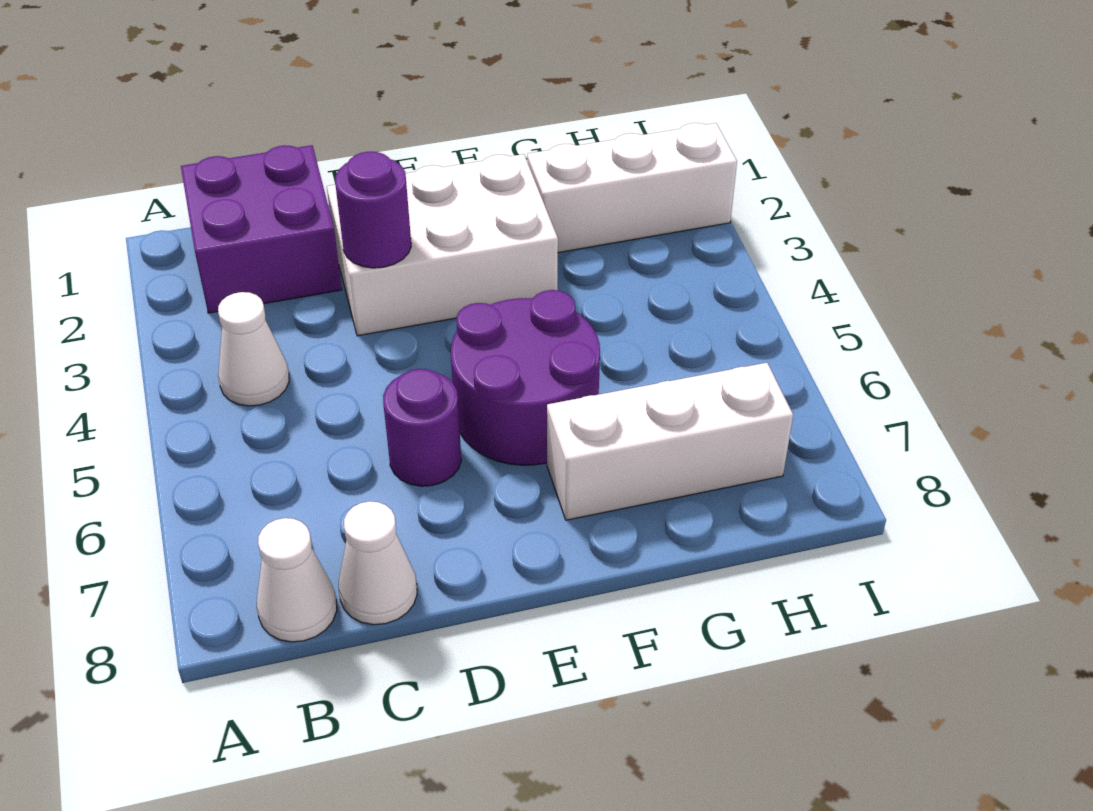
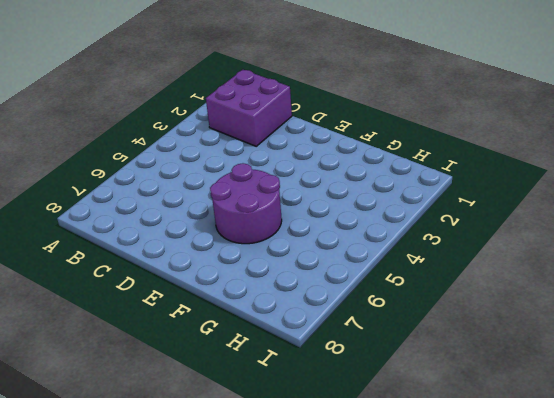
none -> white 1x1 cone [218,292,289,406]
none -> white 1x1 cone [257,518,337,642]

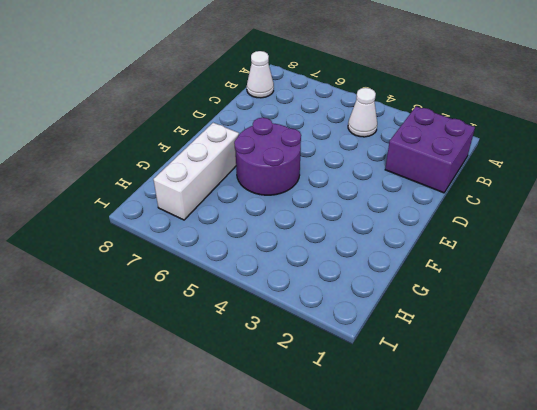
none -> white 1x1 cone [339,501,417,625]
none -> white 2x3 brick [327,154,558,336]

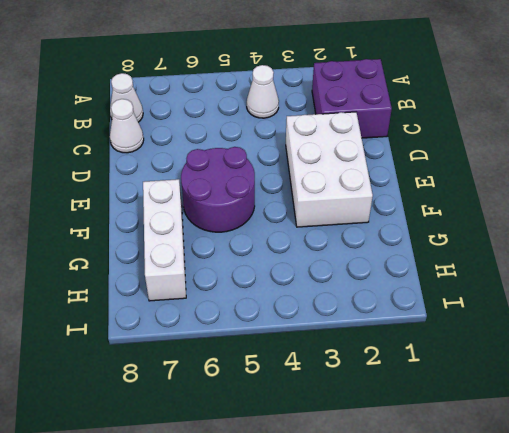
none -> purple 1x1 round brick [383,369,461,486]
none -> white 1x3 brick [527,123,737,253]

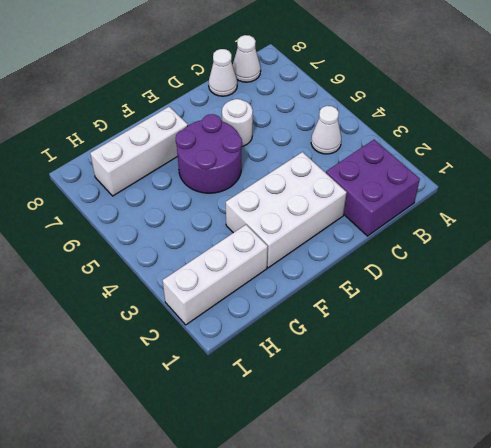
white 1x1 round brick [222,99,253,147] -> purple 1x1 round brick [383,369,461,486]
none -> purple 1x1 round brick [335,152,411,268]

